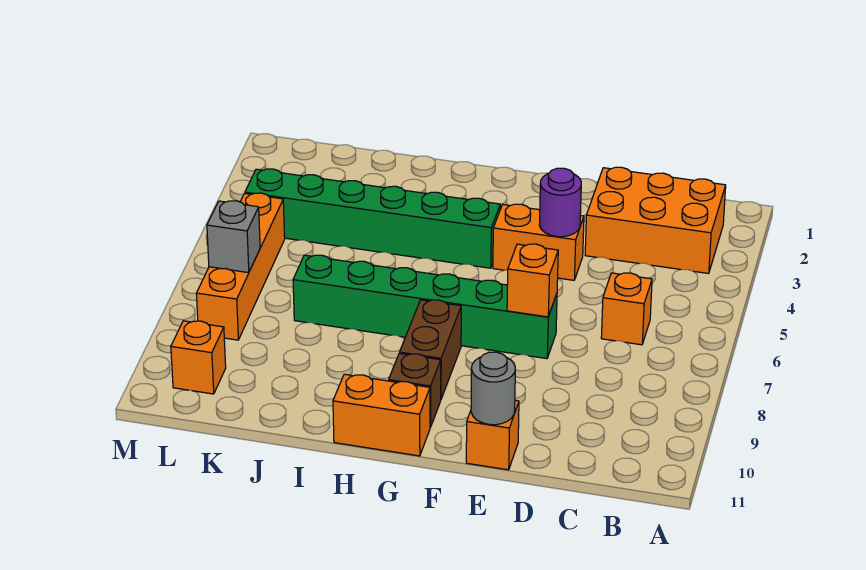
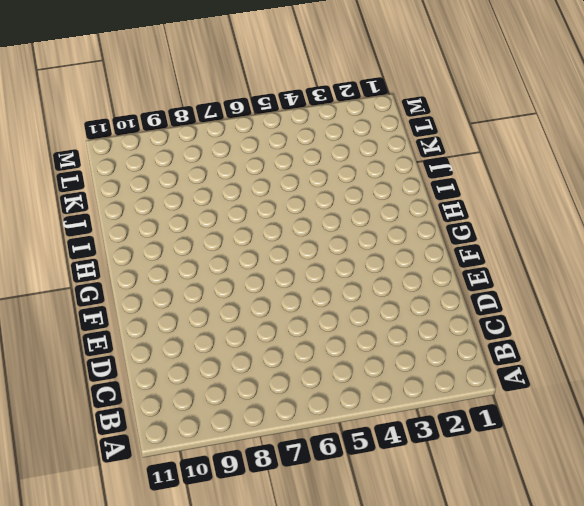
none -> orange 2x3 brick [585,167,726,273]
none -> orange 1x1 brick [601,273,652,345]
none -> orange 1x2 brick [493,204,584,280]

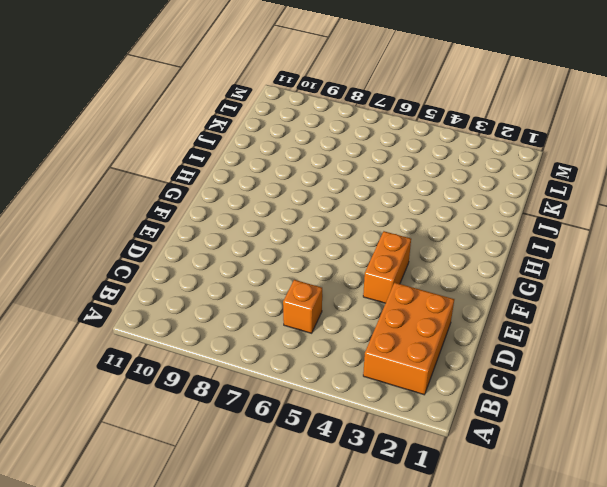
none -> green 1x6 brick [293,255,557,359]
none -> orange 1x1 brick [466,400,519,470]
none -> green 1x6 brick [245,169,500,268]

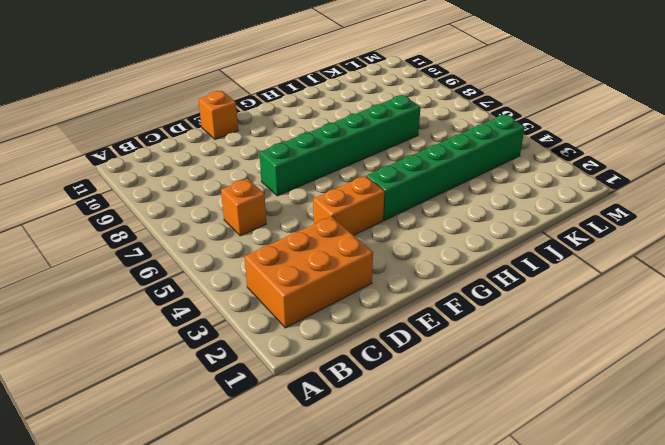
none -> brown 1x2 brick [400,300,461,399]
none -> brown 1x1 brick [389,353,441,427]
none -> orange 1x2 brick [333,374,430,456]

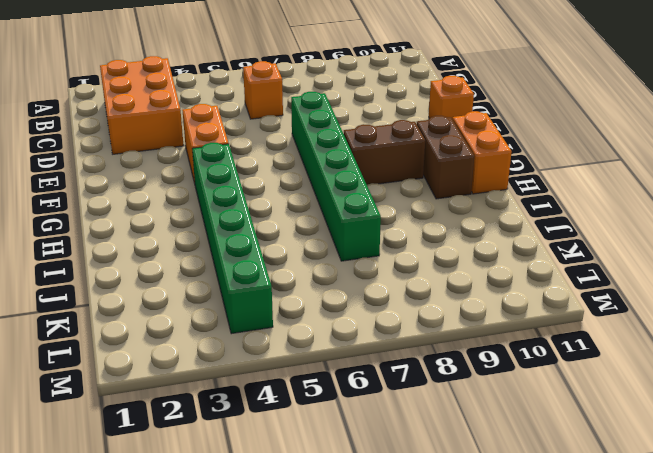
brown 1x2 brick [417,116,474,199] -> brown 1x1 brick [389,353,441,427]
none -> orange 1x4 brick [196,193,285,340]
none -> orange 1x1 brick [171,321,226,394]
none -> purple 1x1 round brick [539,168,581,237]

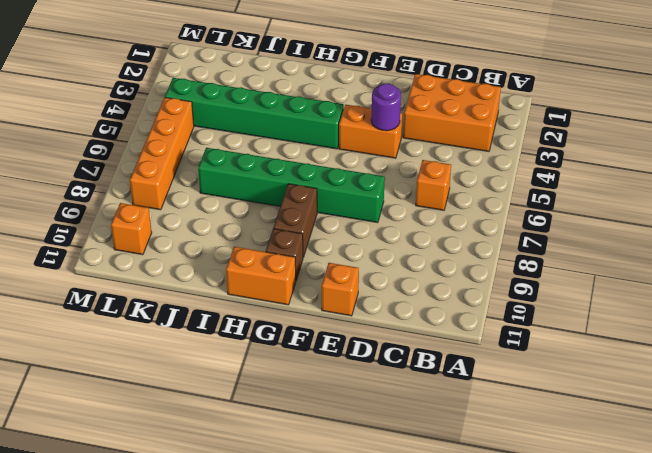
none -> orange 1x1 brick [507,244,558,317]
none -> grey 1x1 round brick [471,352,515,425]
none -> grey 1x1 brick [207,201,260,273]

